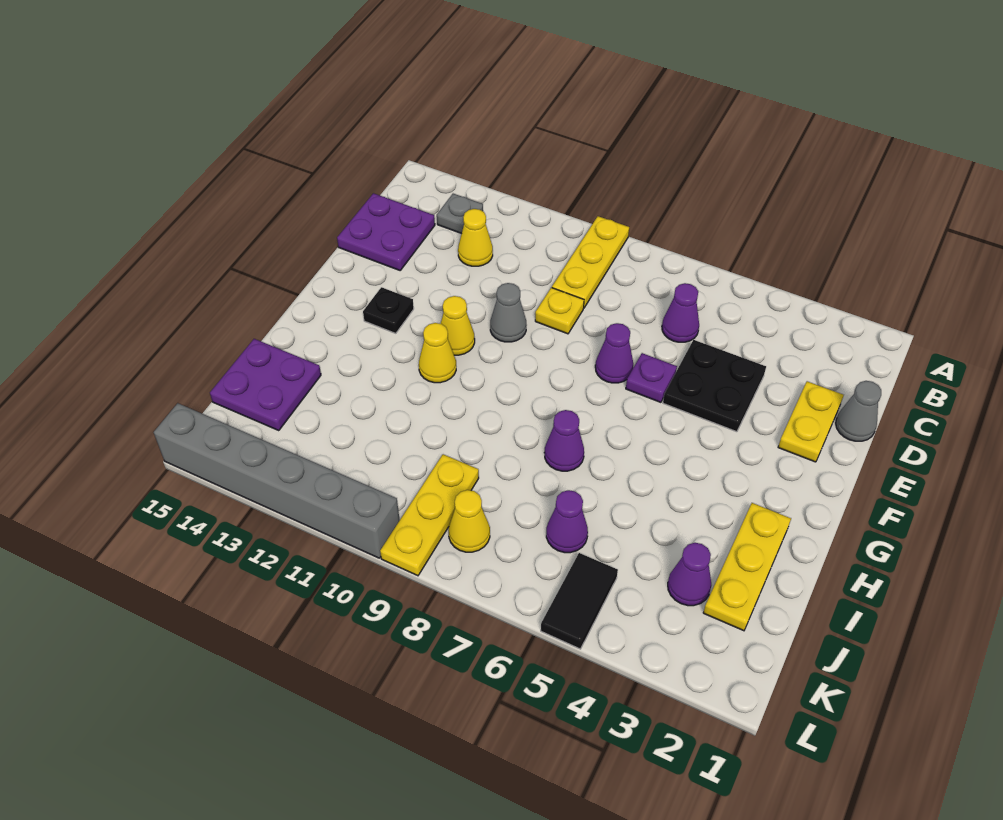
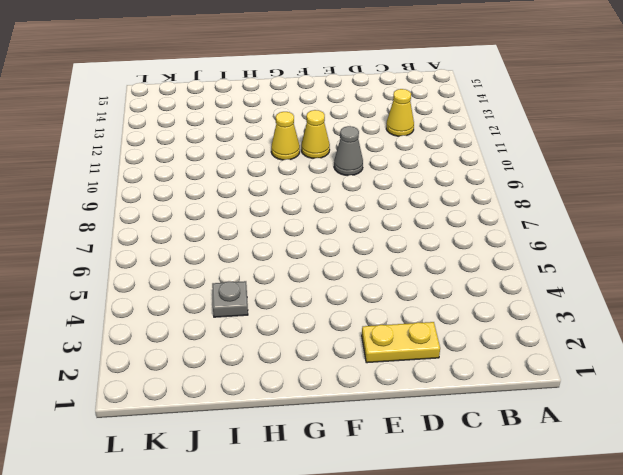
grey 1x1 plate [212,281,248,317] -> grey 1x1 plate moved to [437,194,483,234]
none -> yellow 1x3 plate [552,216,629,308]
none -> purple 1x1 cone [662,283,699,342]
none -> purple 2x2 plate [337,193,435,270]

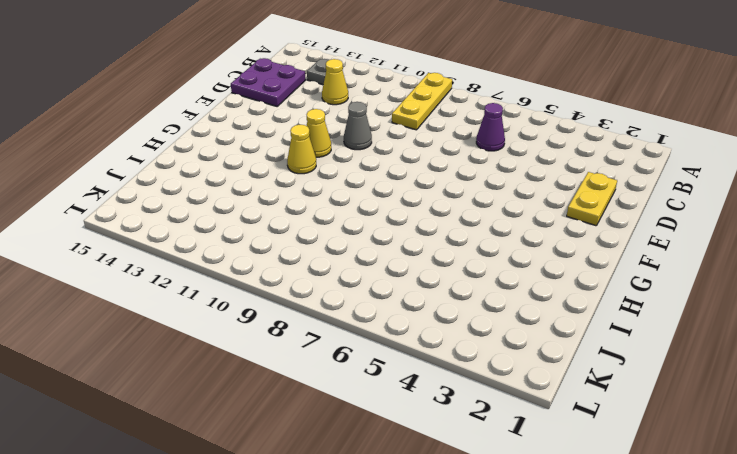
none -> grey 1x1 cone [836,381,881,441]
none -> black 2x2 plate [663,340,766,432]
none -> yellow 1x1 plate [535,288,584,334]

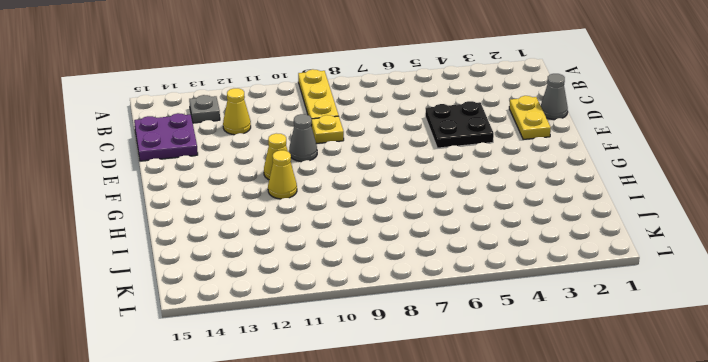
none -> purple 1x1 cone [662,283,699,342]
none -> purple 1x1 plate [626,353,677,402]
none -> purple 1x1 cone [595,323,633,383]

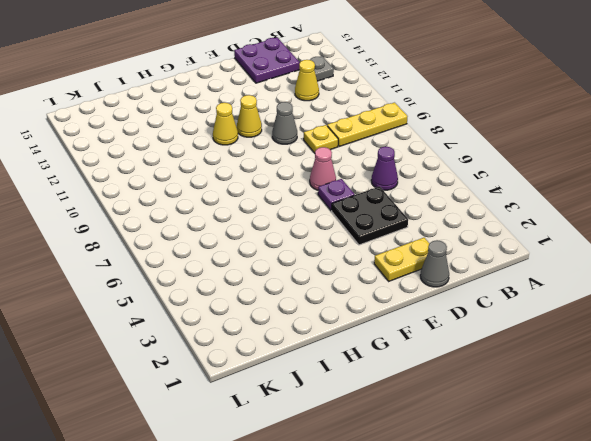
pink 1x1 cone [310,147,336,190] -> purple 1x1 cone [595,323,633,383]
none -> black 1x1 plate [363,287,414,333]
none -> yellow 1x3 plate [703,503,791,631]
none -> purple 1x1 cone [544,410,584,471]

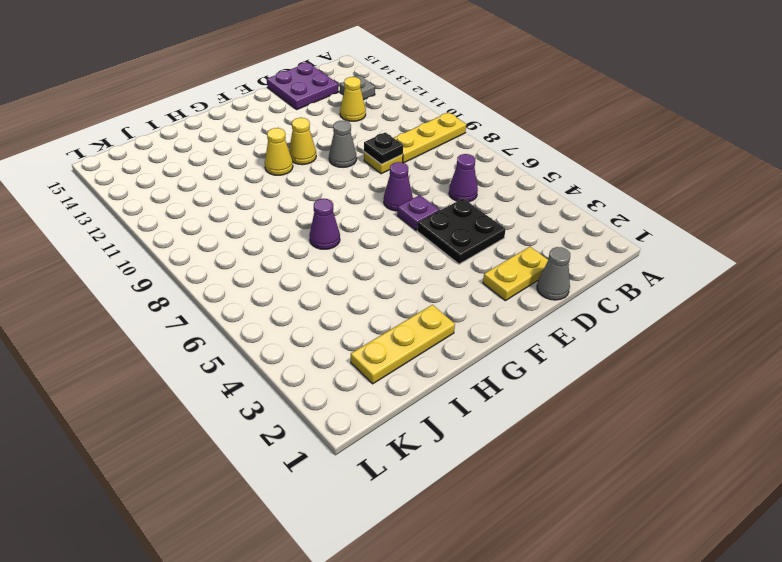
black 1x1 plate [364,132,403,164] -> black 1x1 plate moved to [363,287,414,333]
none -> purple 2x2 plate [210,339,321,431]
none -> purple 1x1 cone [668,543,711,606]
none -> purple 1x1 cone [546,490,588,553]

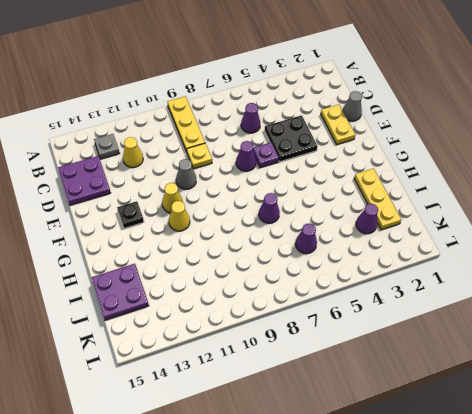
none -> yellow 1x3 plate [380,454,479,576]
none -> black 1x2 tile [541,553,618,649]
none -> yellow 1x1 cone [449,490,490,552]

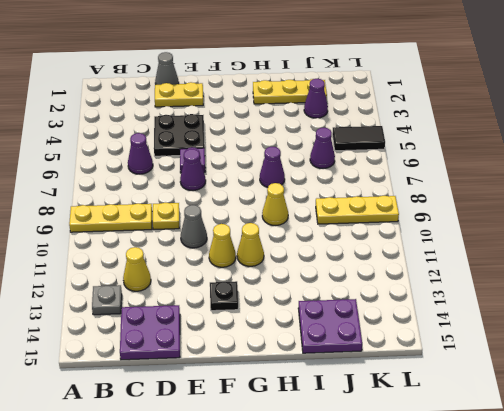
yellow 1x1 cone [262,183,288,225] -> yellow 1x1 cone moved to [449,490,490,552]
none -> grey 1x6 brick [154,403,400,558]

